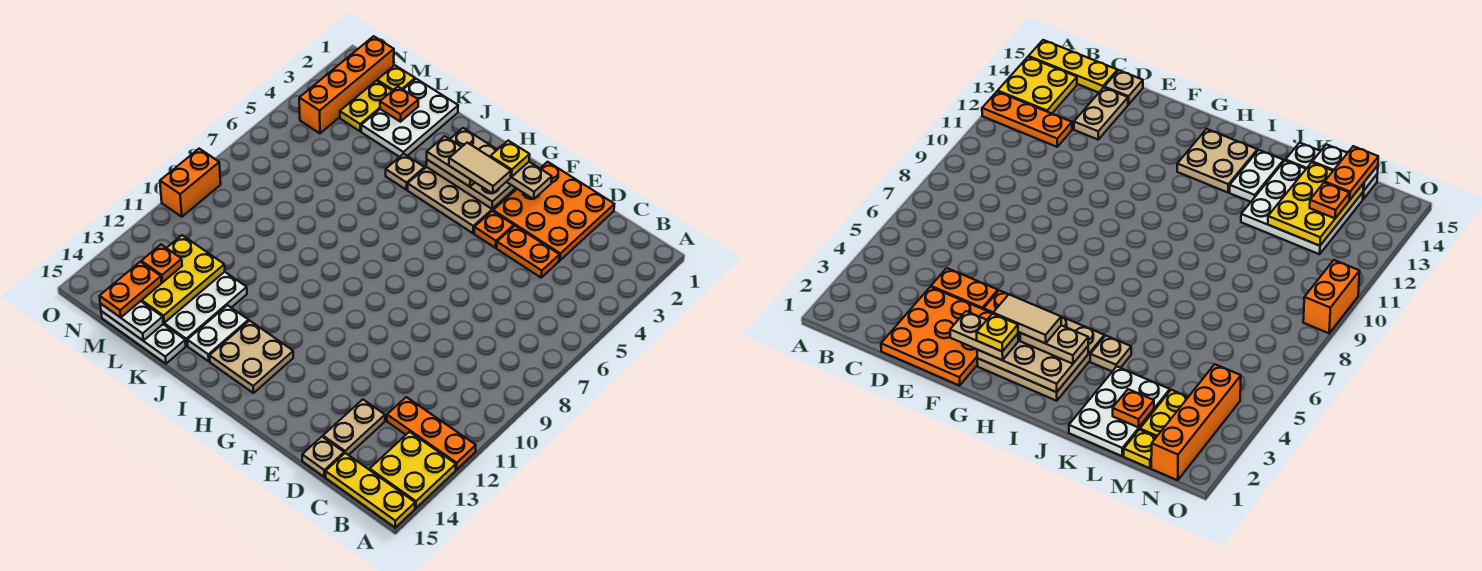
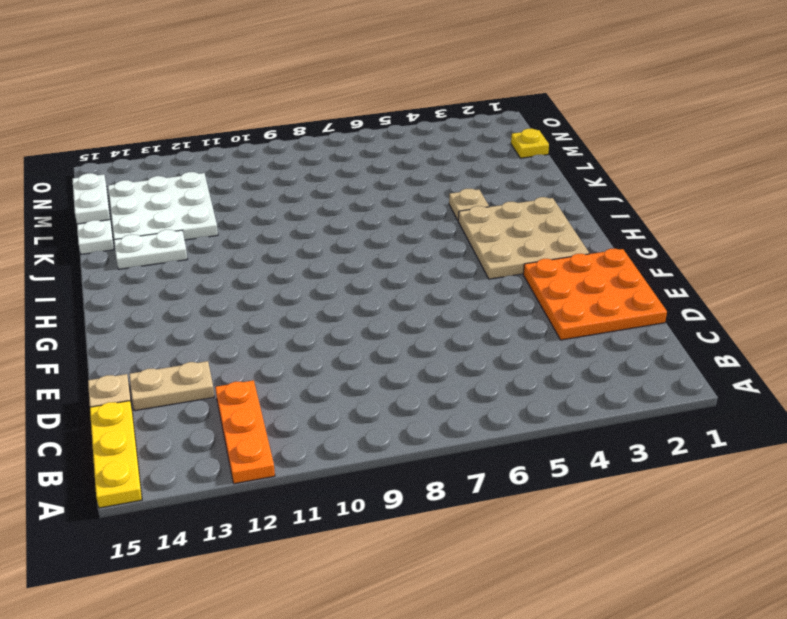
none -> yellow 2x2 plate [370,432,456,508]
none -> orange 1x2 plate [497,226,559,278]
none -> orange 1x1 plate [474,211,514,248]

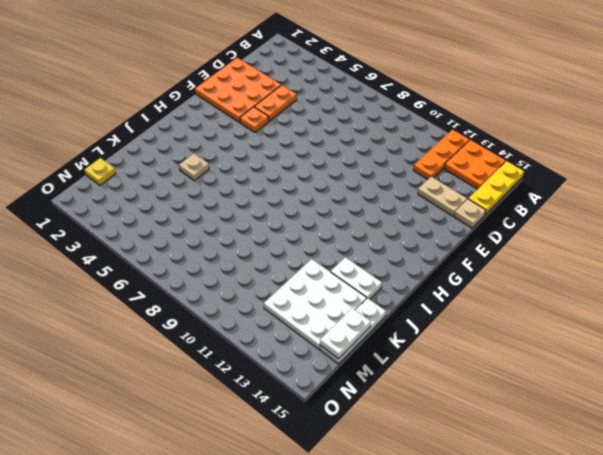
orange 2x2 plate [444,140,505,189] -> yellow 2x2 plate [370,432,456,508]
none -> tan 3x3 plate [408,167,517,233]
none -> tan 2x2 plate [210,321,293,393]
none -> white 2x3 plate [361,79,458,157]

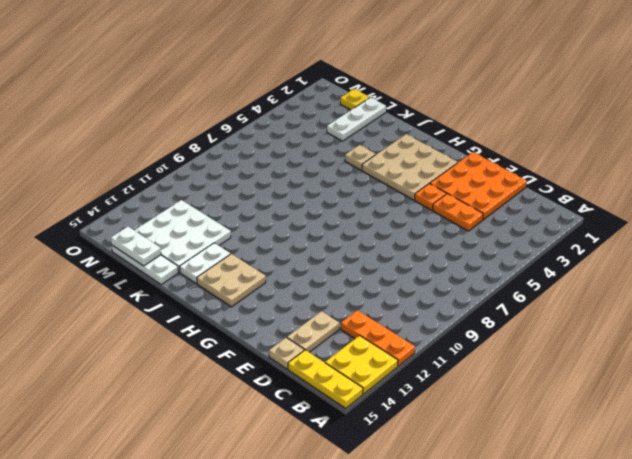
white 1x3 plate [327,97,386,141] -> white 2x3 plate [361,79,458,157]
none -> yellow 1x2 plate [340,81,392,131]
none -> orange 1x4 brick [299,36,394,133]
none -> orange 1x2 brick [160,149,221,217]

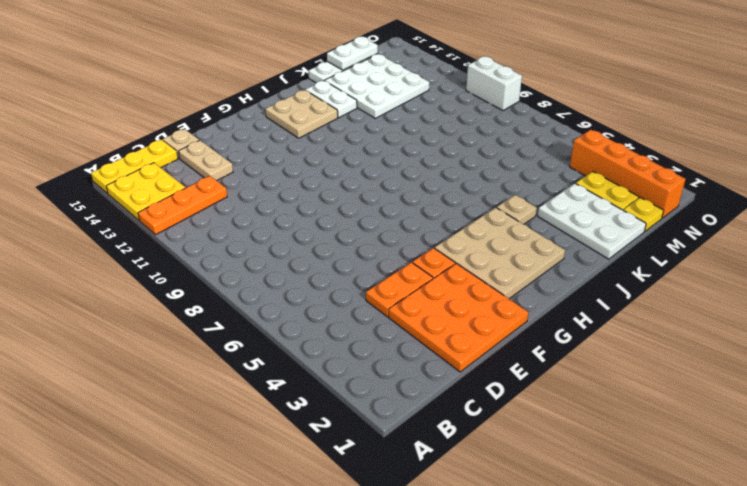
white 1x2 brick [466,57,522,111] -> orange 1x2 brick [160,149,221,217]
none -> tan 2x3 plate [426,128,515,209]
none -> orange 1x1 plate [380,87,418,122]
none -> yellow 2x3 plate [141,235,225,323]

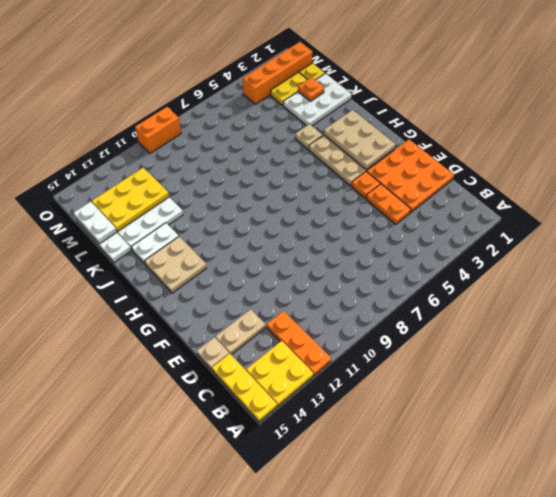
none -> tan 1x2 plate [507,162,552,199]
none -> tan 1x2 plate [427,136,475,187]
none -> orange 1x1 plate [141,245,182,282]

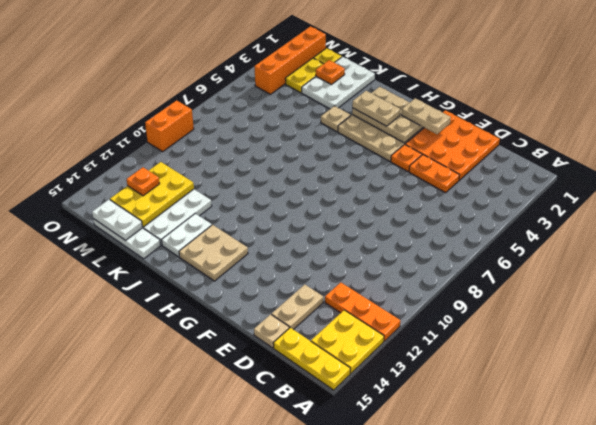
none -> orange 1x2 plate [100,262,162,318]
none -> yellow 1x1 plate [490,141,530,177]
none -> tan 1x2 tile [449,143,511,194]

